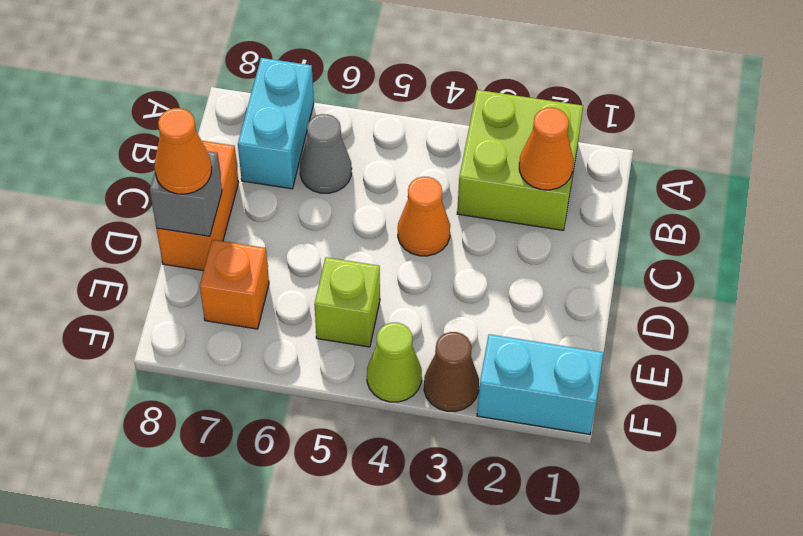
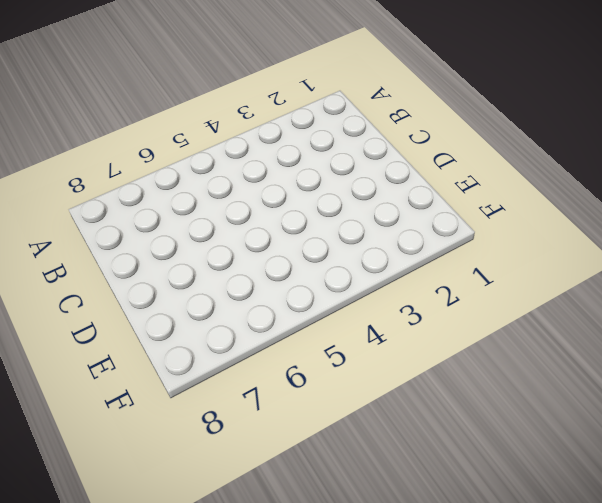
none -> lime 2x2 brick [457,90,583,230]
none -> cyan 1x2 brick [238,58,314,189]
none -> grey 1x1 cone [300,114,352,193]

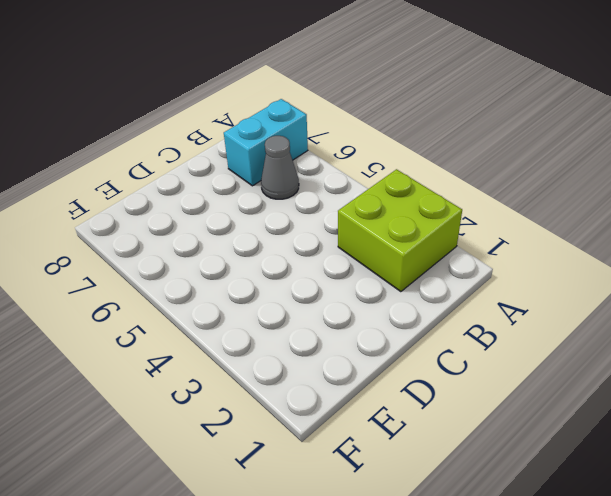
none -> orange 1x1 cone [398,177,450,256]
none -> orange 1x2 brick [156,141,239,271]
none -> lime 1x1 brick [314,257,380,347]

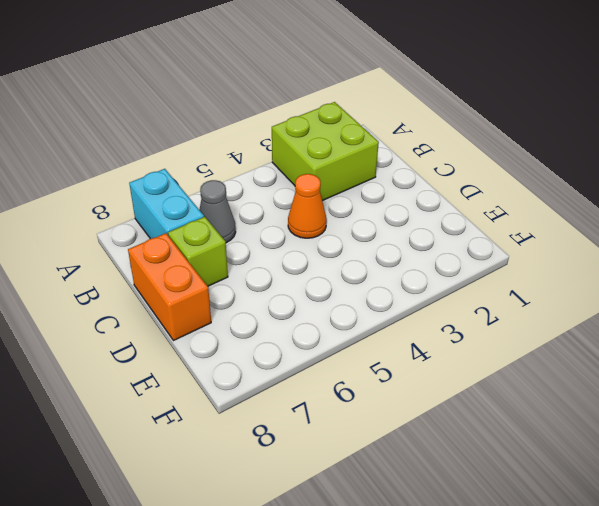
lime 1x1 brick [168,217,228,286] -> lime 1x1 brick moved to [314,257,380,347]
none -> orange 1x1 brick [200,240,269,329]
none -> cyan 1x2 brick [477,334,604,434]
none -> brown 1x1 cone [424,332,479,411]

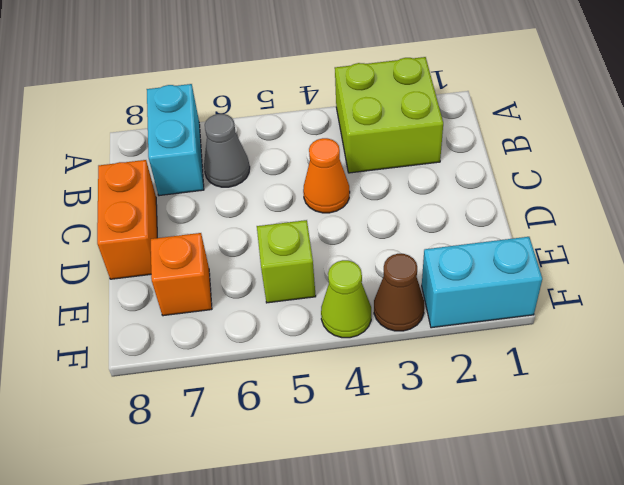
none -> orange 1x1 cone [519,108,573,190]
none -> grey 1x1 brick [150,151,222,236]
none -> orange 1x1 cone [154,108,212,194]

